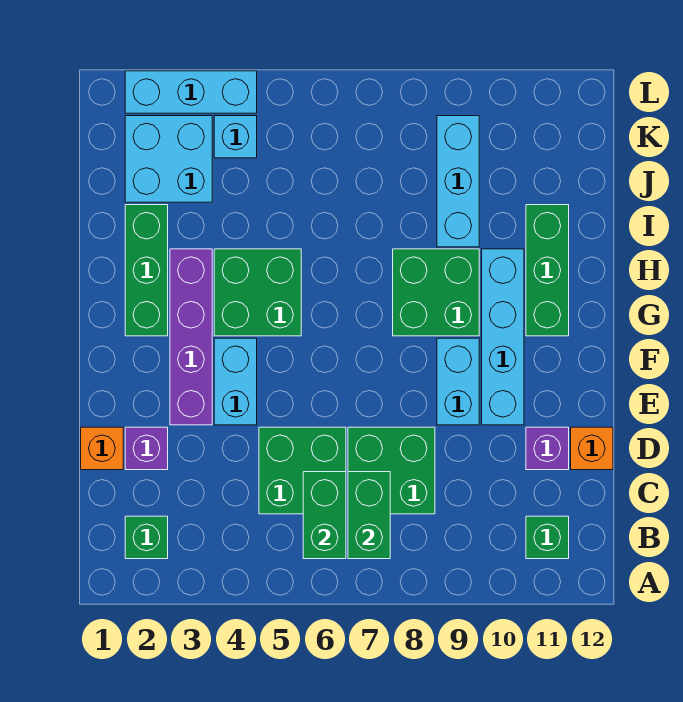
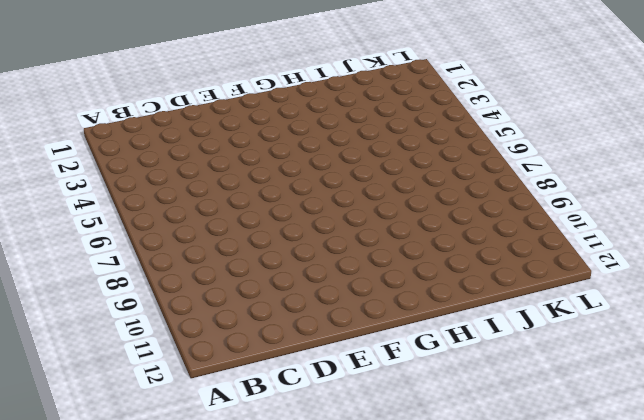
none -> green 1x1 brick [125,516,168,559]
none -> green 1x1 brick [526,516,569,559]
none -> green 2x2 brick [259,427,346,514]

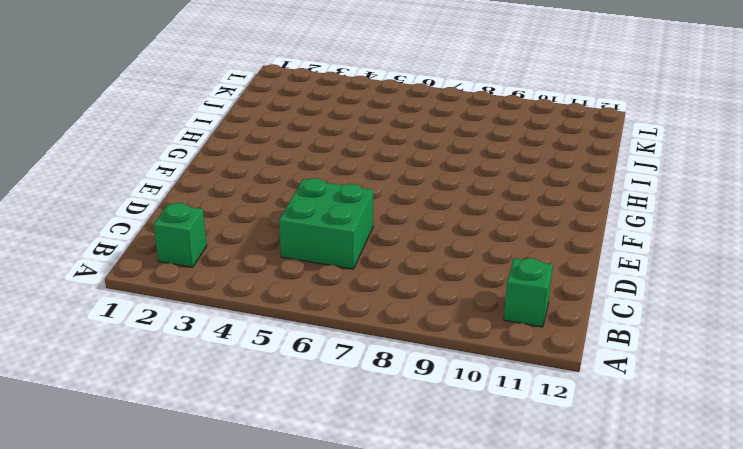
none -> green 2x2 brick [348,427,435,514]
none -> orange 1x1 brick [81,427,123,470]
none -> purple 1x1 brick [125,427,168,470]

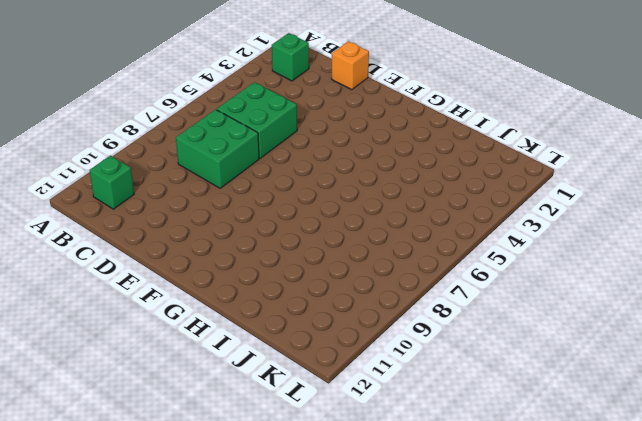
none -> purple 1x1 brick [125,427,168,470]
none -> purple 1x1 brick [526,427,569,470]
none -> orange 1x1 brick [571,427,613,470]

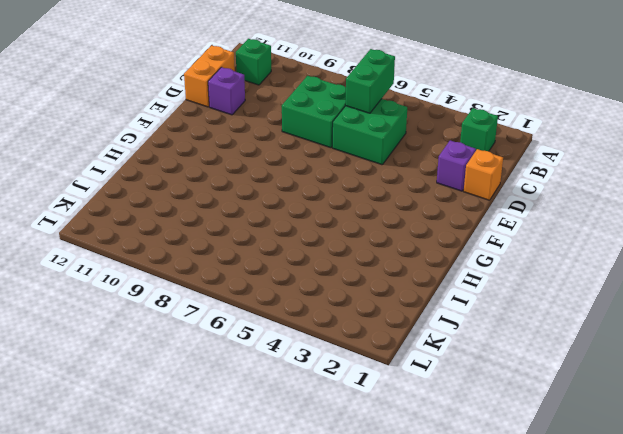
orange 1x2 brick [184,45,235,107] -> orange 1x1 brick [571,427,613,470]
none -> purple 1x4 brick [170,249,212,425]
none -> cyan 1x2 brick [214,338,257,425]
none -> cyan 1x2 brick [437,338,479,425]

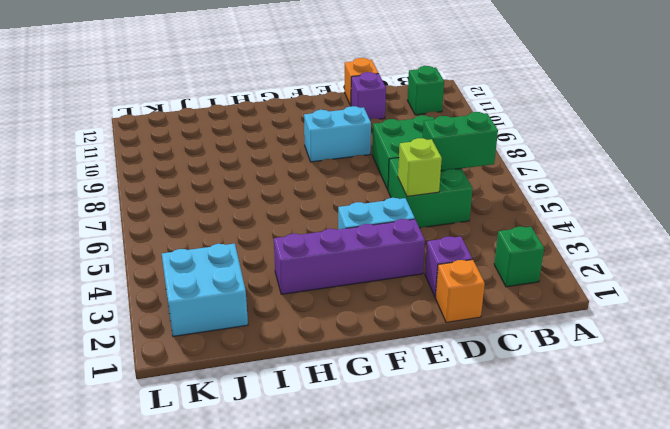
lime 1x1 brick [398,138,442,196] -> none
none -> cyan 1x4 brick [482,249,524,425]
none -> green 1x3 brick [125,205,168,336]
none -> green 2x2 brick [214,249,301,336]

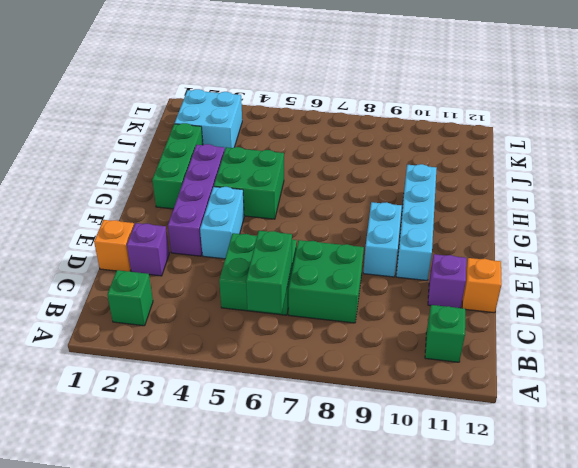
none -> green 2x2 brick [393,249,479,336]
none -> green 1x3 brick [526,205,569,336]
none -> cyan 1x3 brick [437,116,479,247]

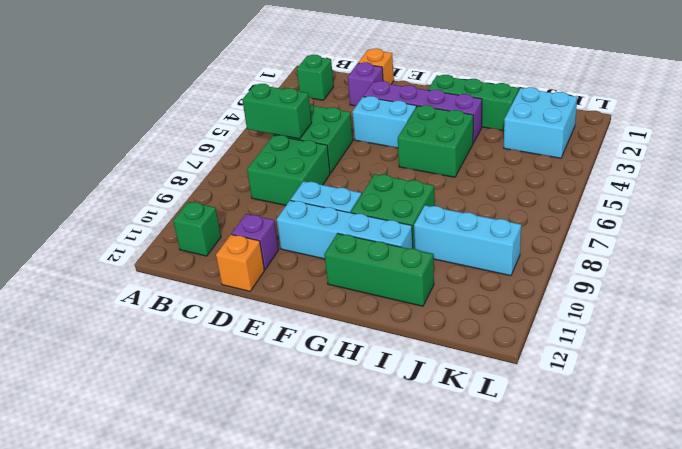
none -> cyan 1x1 brick [214,116,257,158]
none -> cyan 1x3 brick [125,71,257,113]
none -> green 1x2 brick [348,472,390,559]

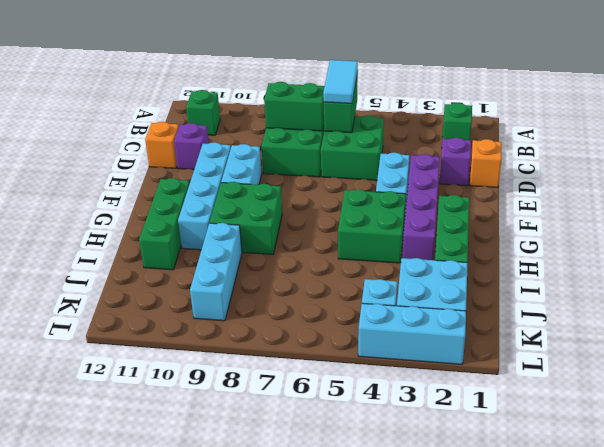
cyan 1x2 tile [323,60,358,103] -> none
green 1x2 brick [264,82,325,131] -> green 1x2 brick turned to [348,472,390,559]

